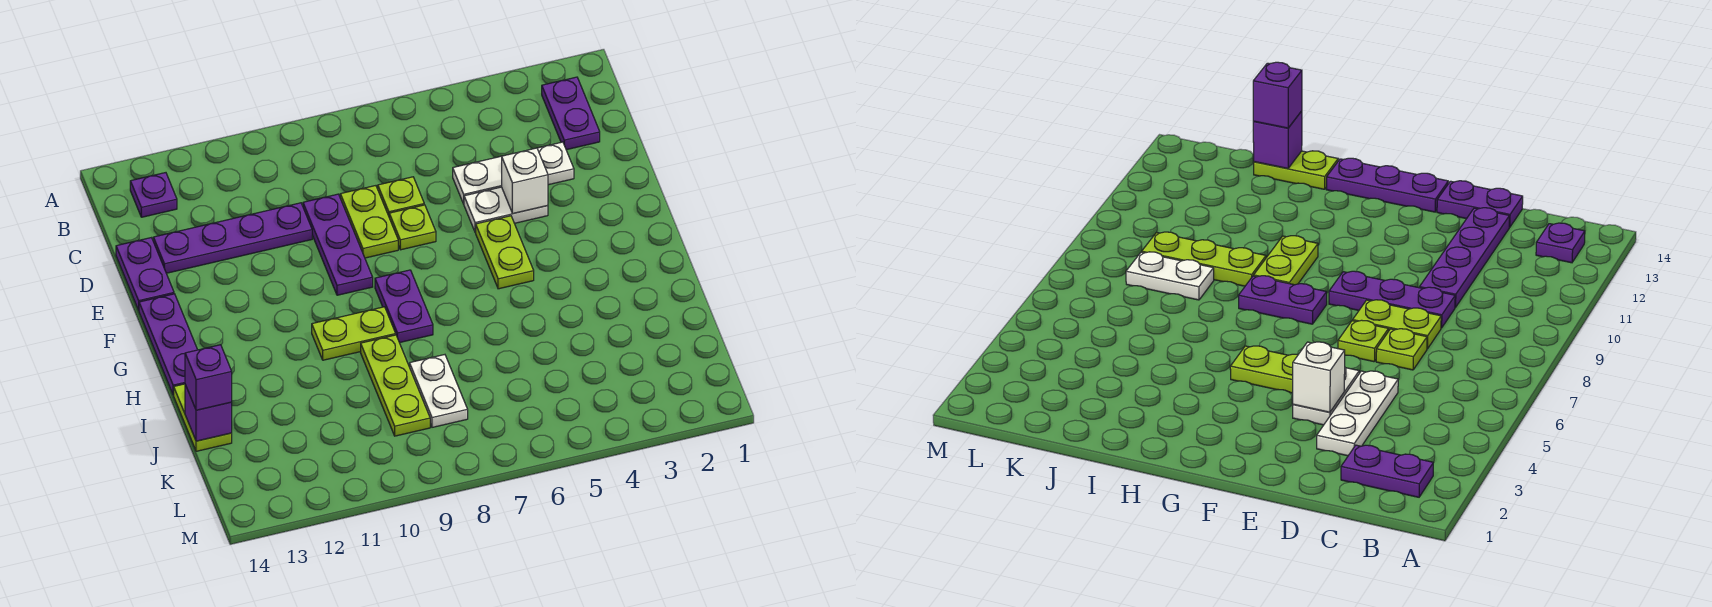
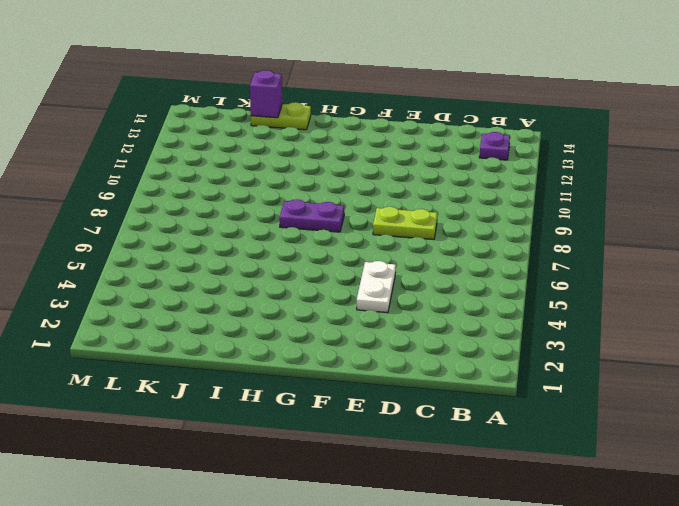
none -> purple 1x2 plate [542,77,600,150]
none -> white 1x3 plate [453,142,574,204]
none -> lime 1x1 plate [378,177,424,216]

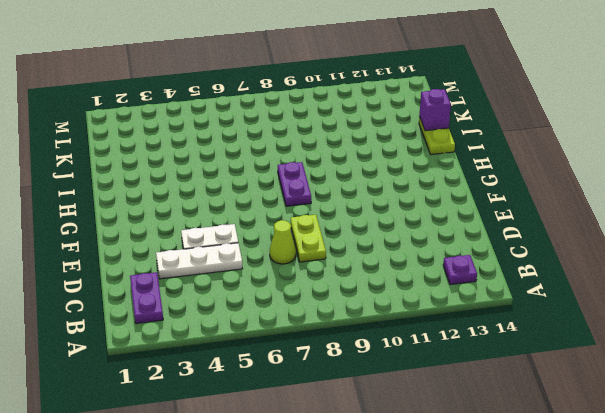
lime 1x1 cone [270,220,296,264] -> lime 1x1 plate [378,177,424,216]
none -> purple 1x3 plate [303,194,373,295]
none -> purple 1x4 plate [153,203,312,273]
none -> purple 1x2 plate [116,238,174,310]

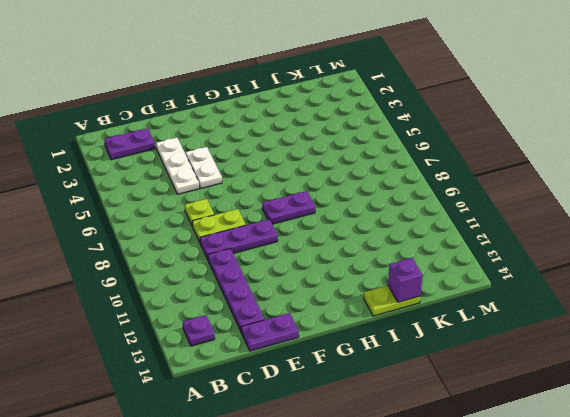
none -> lime 1x1 plate [389,205,436,250]
none -> lime 1x2 plate [476,216,534,289]
none -> purple 1x3 plate [139,294,197,395]

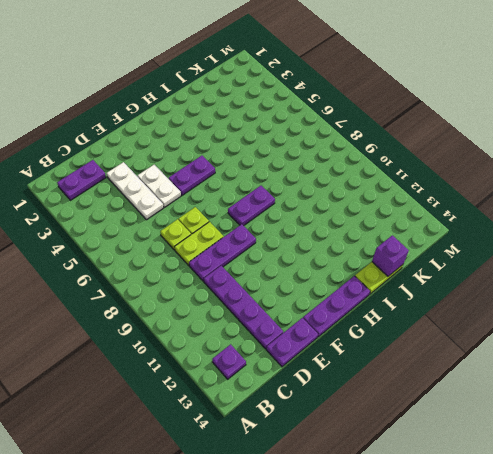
purple 1x2 plate [169,156,215,195] -> lime 1x2 plate [476,216,534,289]
none -> lime 1x2 plate [312,307,396,360]
none -> lime 1x3 plate [361,335,430,436]
none -> white 1x2 plate [410,355,468,427]

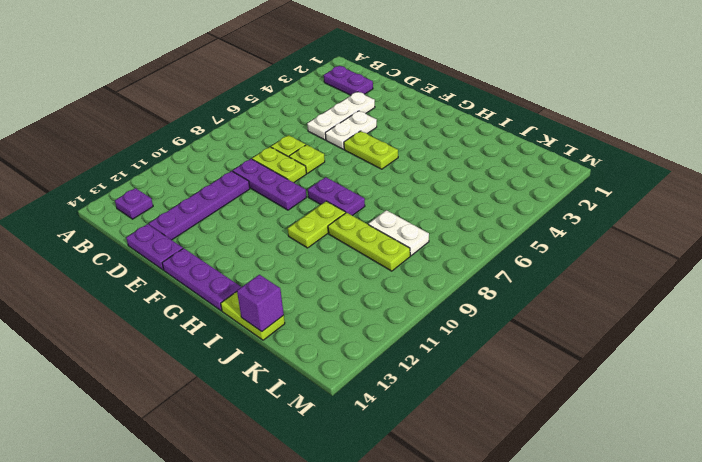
none -> white 1x1 brick [502,148,548,213]
none -> purple 1x1 brick [185,345,232,410]

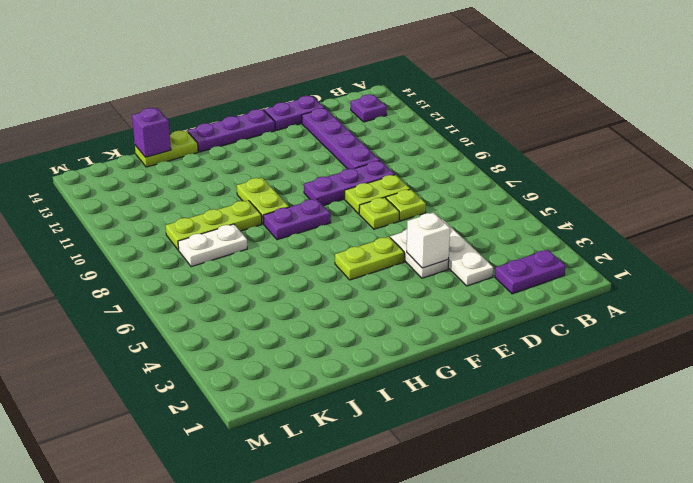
none -> purple 1x1 brick [185,345,232,410]

